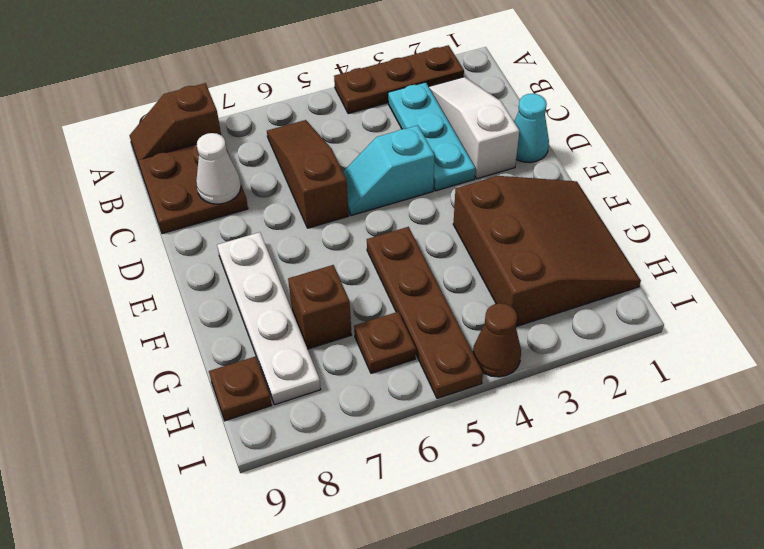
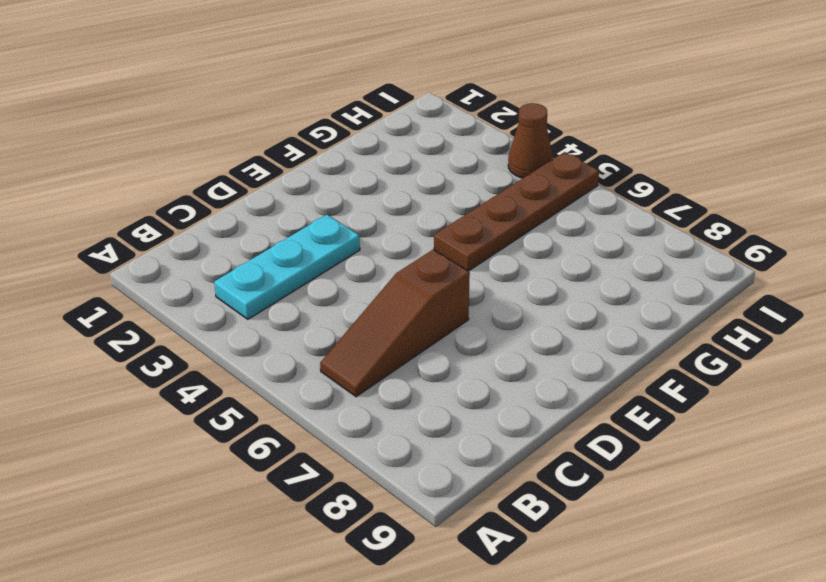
none -> brown 1x3 plate [334,45,464,114]
none -> brown 1x2 slope [130,83,221,167]
none -> white 1x3 slope [429,77,519,179]

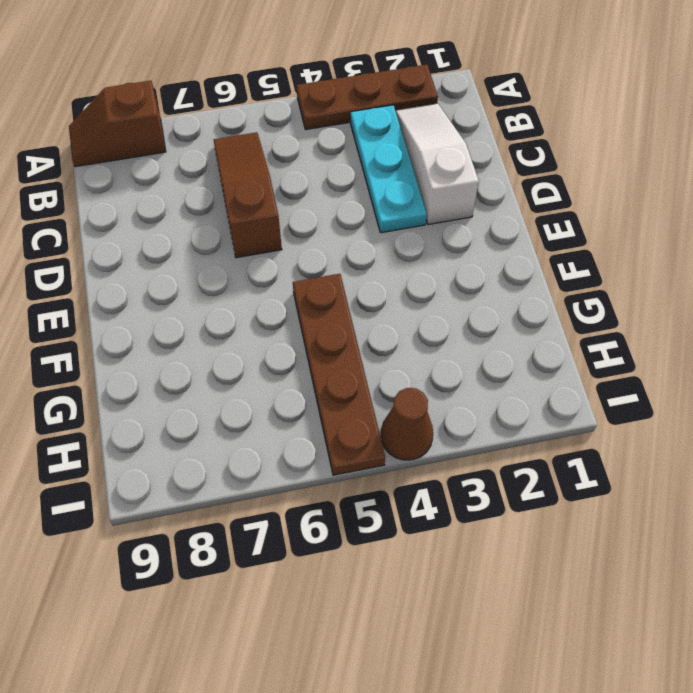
none -> brown 2x2 plate [138,144,248,234]
none -> cyan 1x1 cone [514,94,549,163]
none -> cyan 1x2 slope [343,125,434,216]

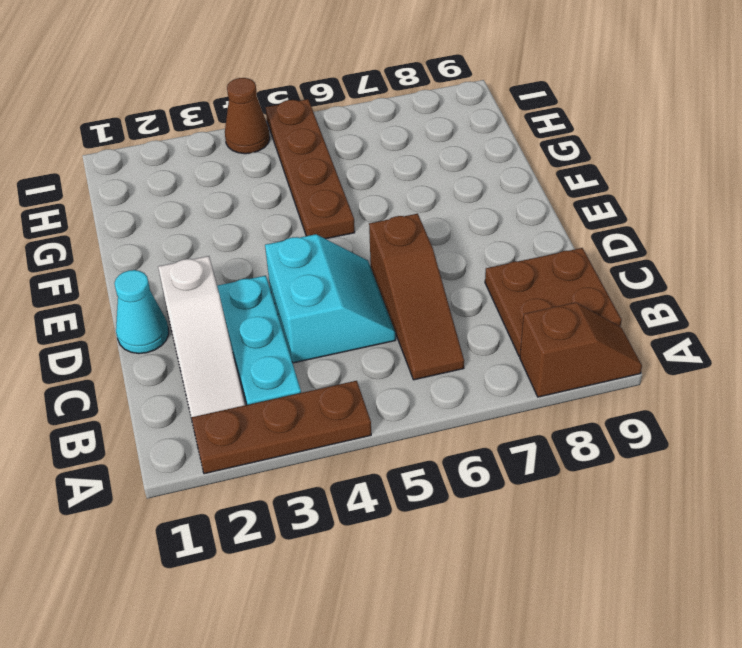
cyan 2x2 slope [265,234,396,363] -> cyan 1x2 slope [343,125,434,216]
none -> white 1x4 plate [217,232,321,405]
none -> brown 3x3 slope [453,176,641,327]
none -> brown 1x1 brick [288,265,352,349]

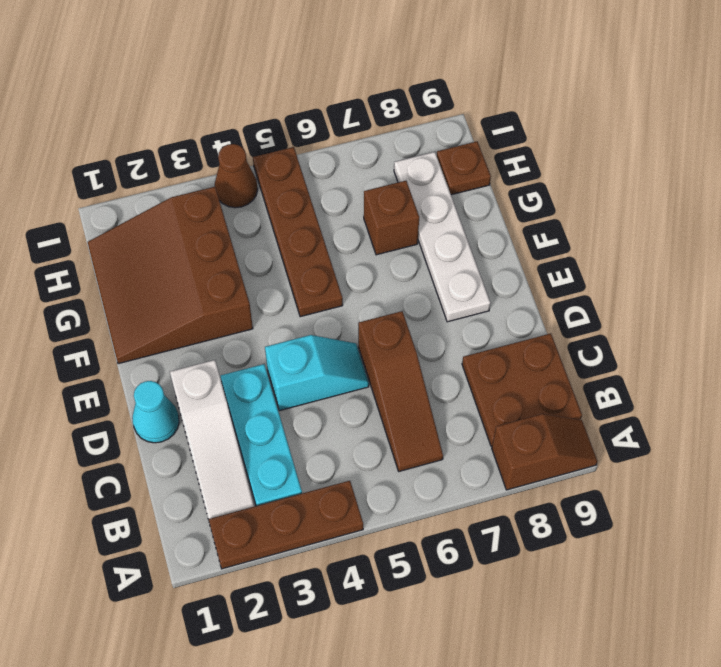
none -> brown 1x1 plate [354,312,416,373]
none -> white 1x1 cone [196,133,241,204]

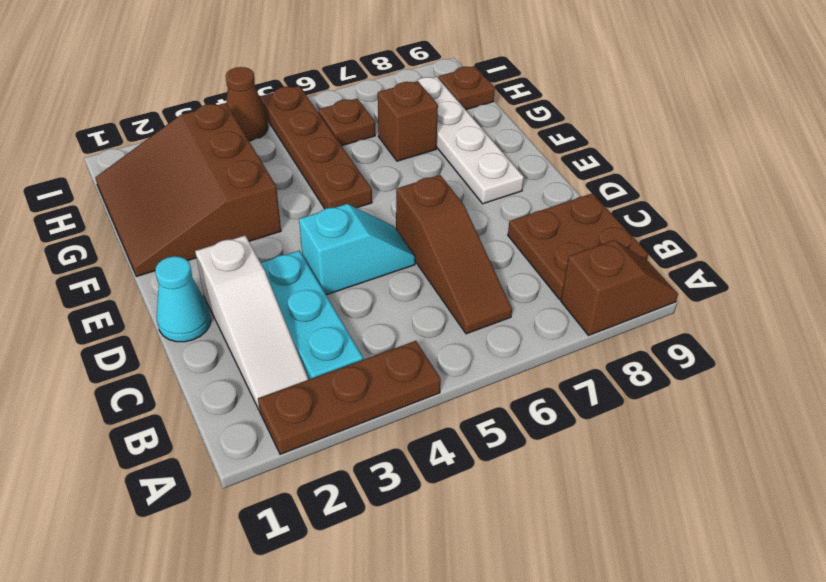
none -> white 1x1 cone [196,133,241,204]

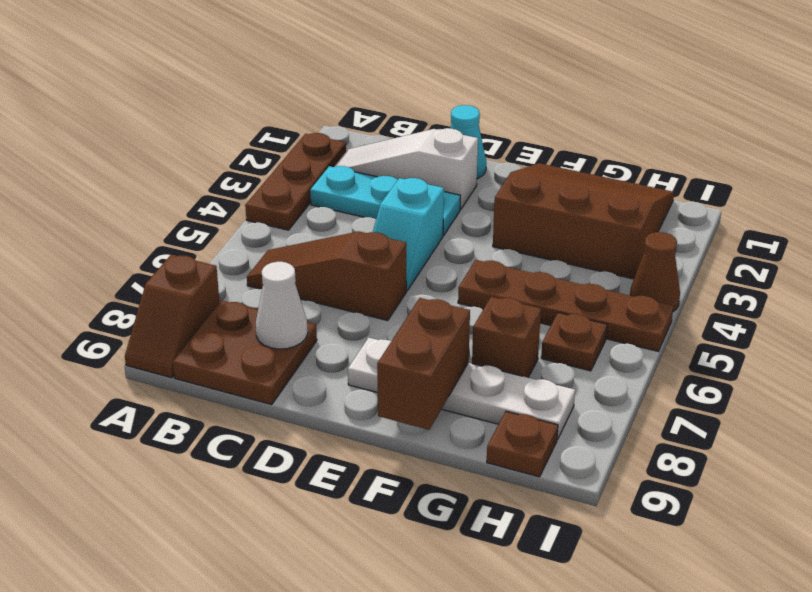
brown 1x2 brick [377,298,470,430] -> none

